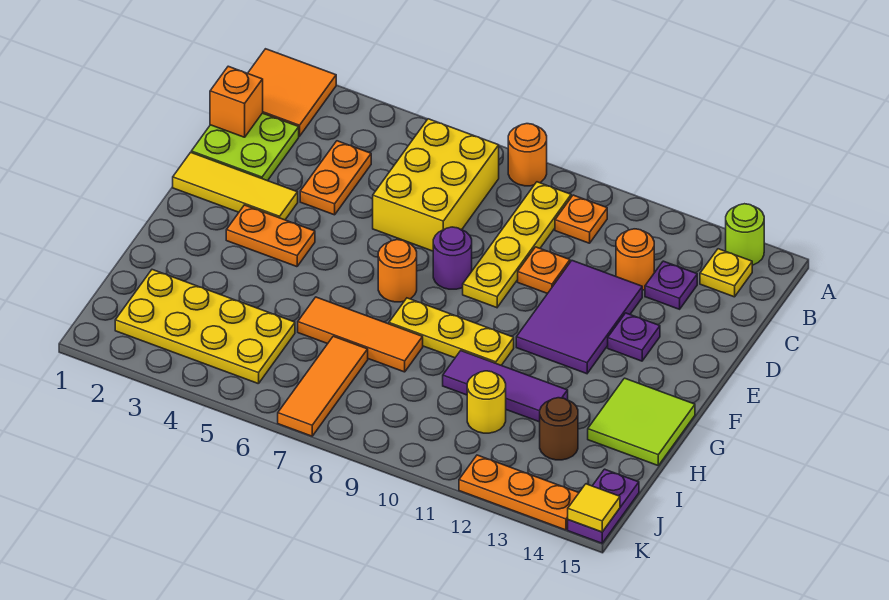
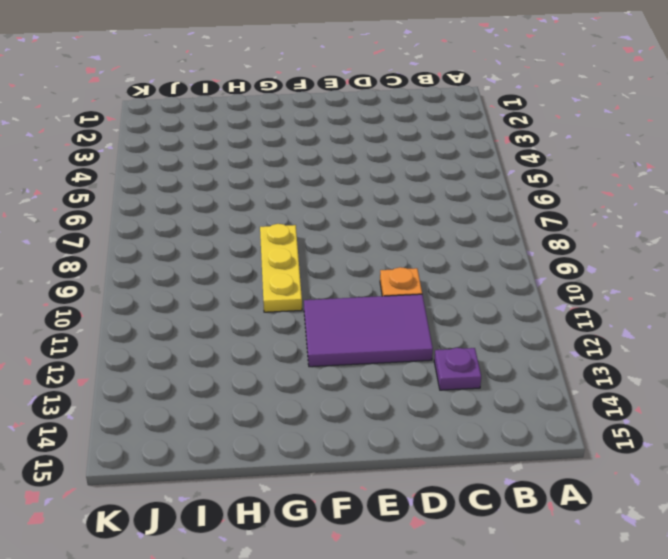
none -> orange 2x2 tile [248,49,336,136]
none -> orange 1x1 round brick [508,124,547,186]
none -> lime 1x1 round brick [726,204,764,265]
none -> yellow 2x3 brick [373,119,499,251]

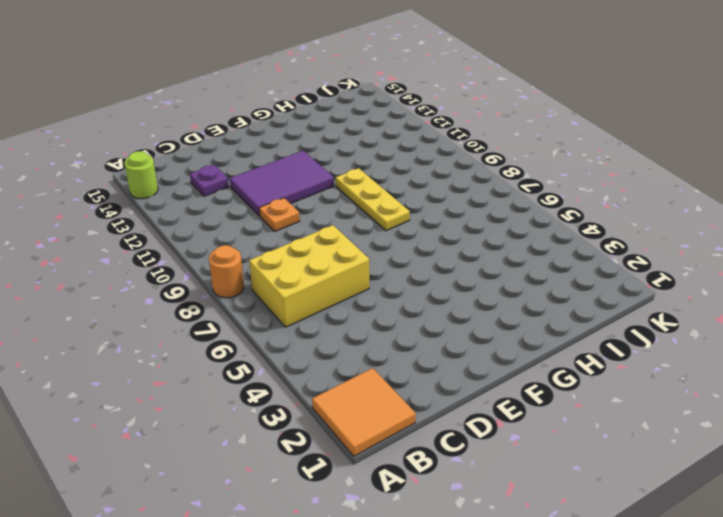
none -> yellow 1x4 plate [463,182,571,308]
none -> orange 1x1 plate [555,195,607,243]
none -> yellow 1x1 plate [700,249,752,297]
none -> lime 2x2 plate [191,113,299,181]

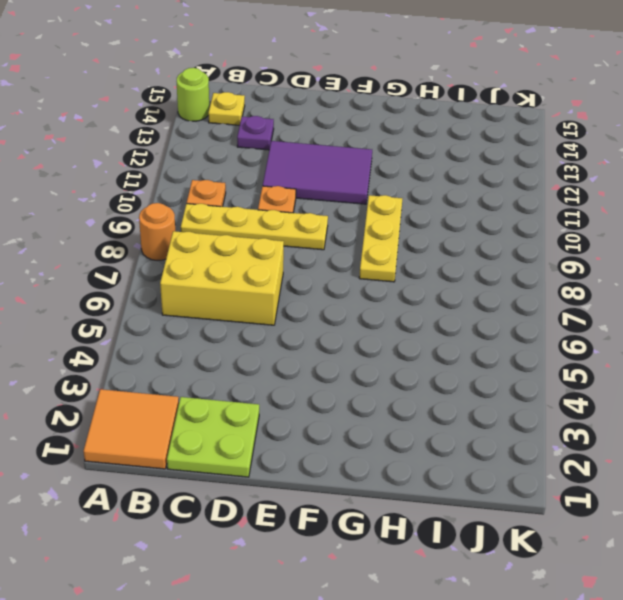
none -> orange 1x2 plate [300,141,371,215]
none -> orange 1x1 round brick [616,229,654,290]
none -> yellow 1x3 tile [173,152,298,220]
none -> purple 1x1 round brick [433,227,472,289]

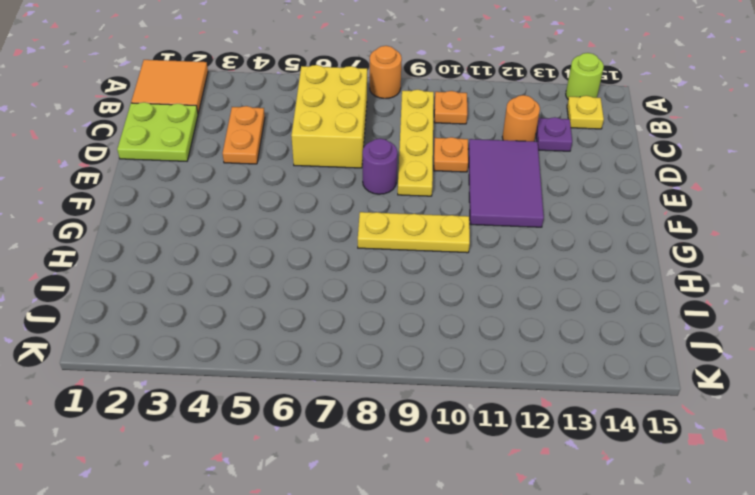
none -> yellow 1x3 tile [173,152,298,220]
none -> purple 1x1 plate [608,313,660,361]
none -> orange 1x2 plate [226,205,315,267]
none -> orange 1x1 round brick [378,240,417,302]

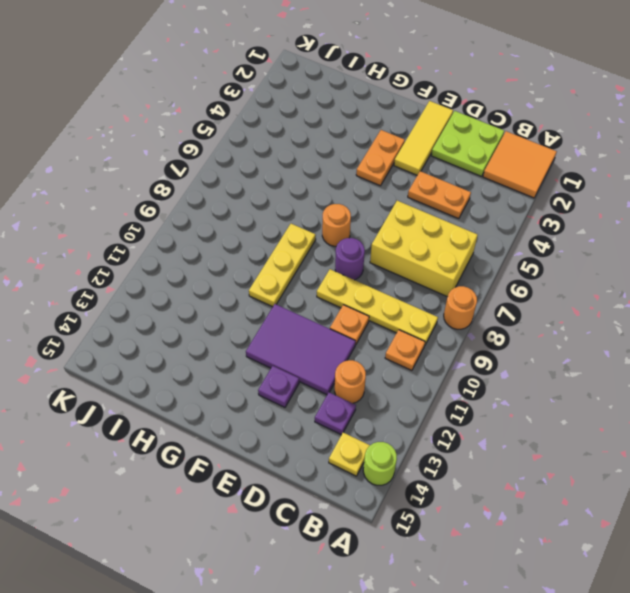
none -> lime 2x2 tile [588,378,695,465]
none -> orange 1x3 tile [298,297,423,372]
none -> purple 1x3 tile [443,351,568,422]
none -> yellow 2x4 plate [115,270,295,384]

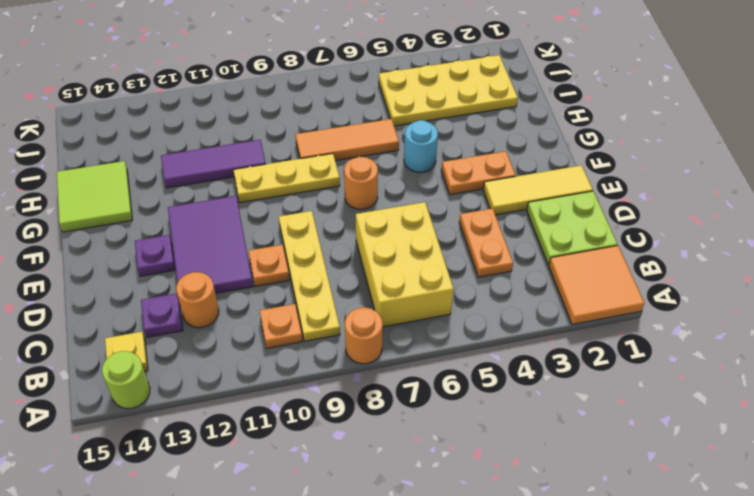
cyan 1x1 round brick [404,120,438,172] -> none
none -> purple 1x1 round brick [433,227,472,289]
none -> orange 1x3 tile [278,336,368,436]
none -> yellow 1x1 round brick [467,371,506,433]
none -> brown 1x1 round brick [540,398,578,460]

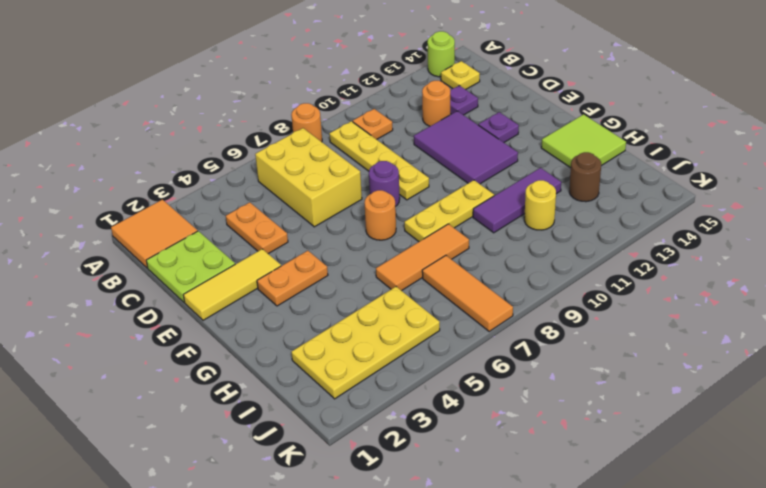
none -> orange 1x1 plate [518,247,570,294]
none -> purple 1x2 plate [568,469,639,543]
none -> orange 1x3 plate [459,455,579,530]
none -> orange 1x1 brick [210,66,263,137]

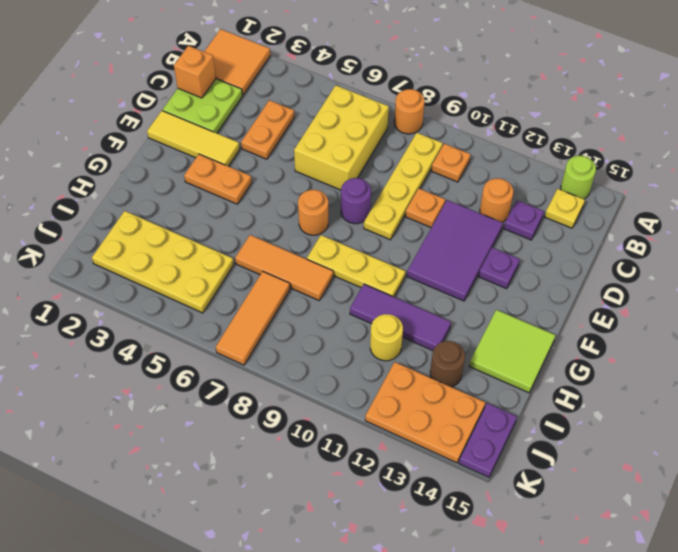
orange 2x3 plate [365,362,485,463] -> orange 1x3 plate [459,455,579,530]
none -> yellow 1x1 tile [568,484,620,532]

